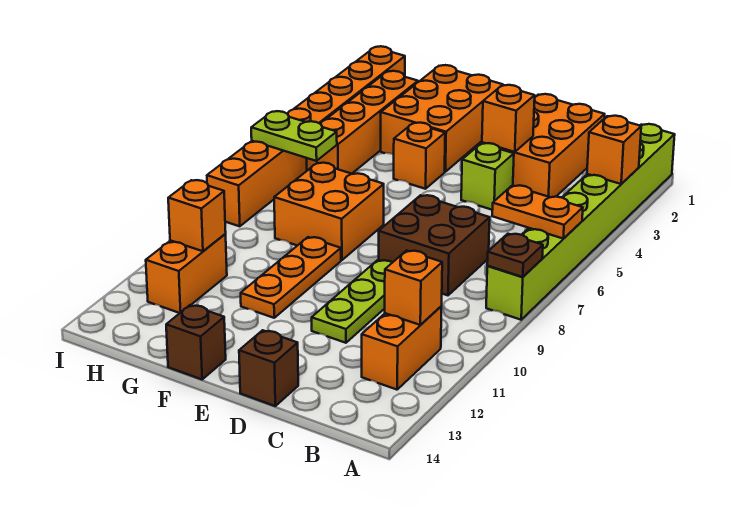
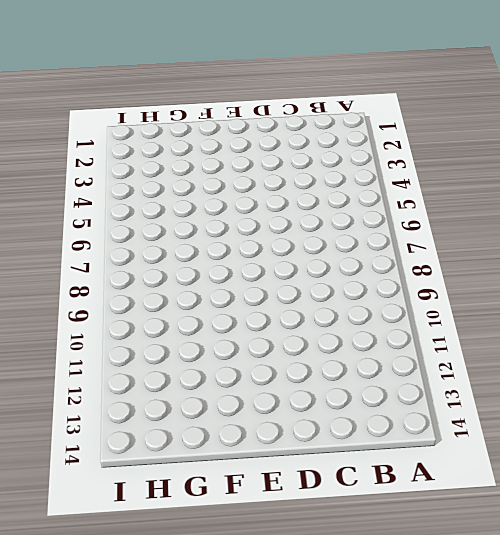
none -> lime 1x8 brick [486,124,675,320]
none -> orange 1x2 brick [362,306,442,390]
none -> orange 2x3 brick [482,94,605,197]

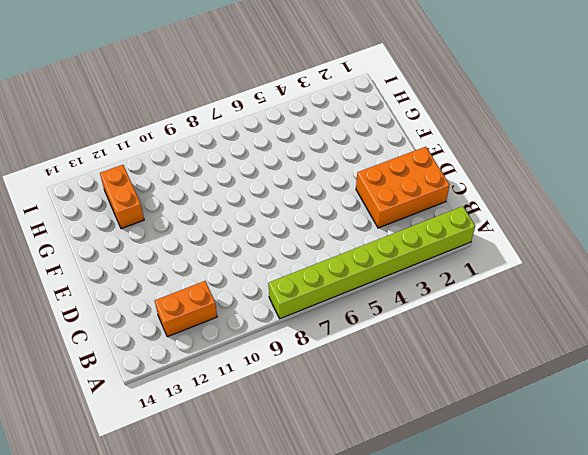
orange 1x2 brick [100,165,144,229] -> orange 1x2 brick turned to [146,234,227,313]
none -> brown 2x2 brick [379,195,490,295]
none -> lime 1x1 brick [461,143,514,210]
none -> lime 1x3 plate [312,260,393,343]

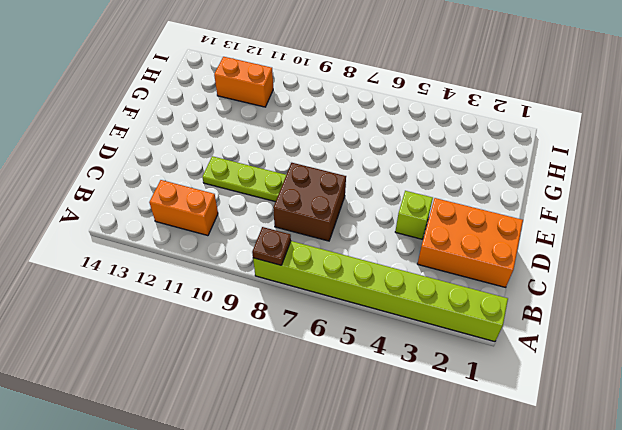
none -> brown 1x1 brick [239,330,298,406]
none -> orange 2x3 brick [381,65,503,172]
none -> orange 1x1 brick [394,123,445,189]

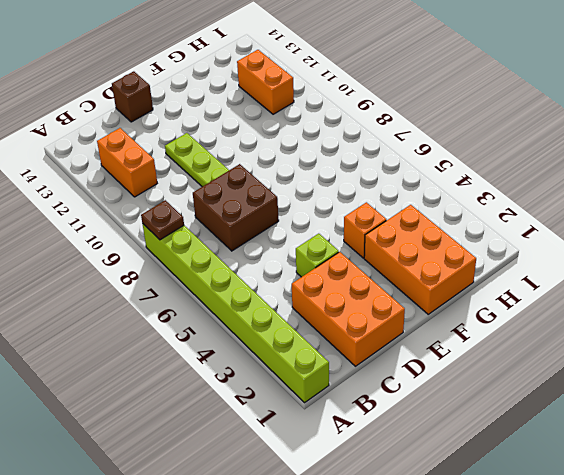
none -> orange 2x2 brick [274,163,384,260]
none -> orange 1x3 plate [241,237,341,318]
none -> brown 1x1 brick [166,305,226,379]

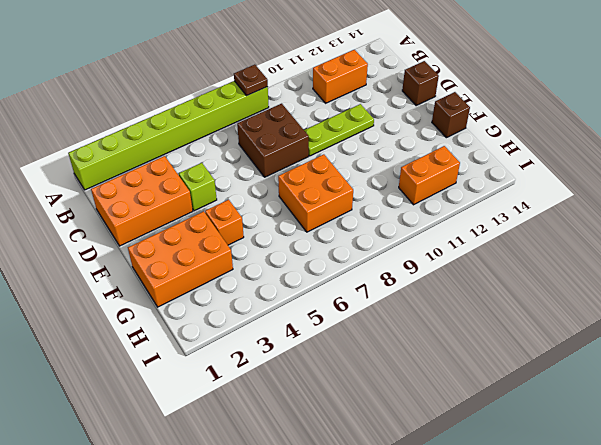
none -> orange 1x3 plate [241,237,341,318]
none -> orange 1x4 brick [306,71,418,174]
none -> orange 1x8 brick [207,46,405,226]

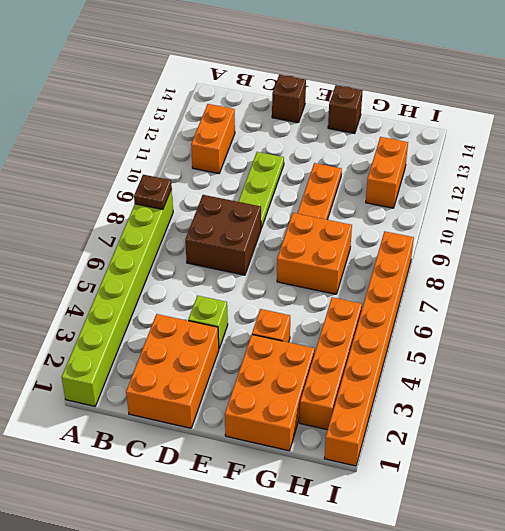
none -> orange 1x1 brick [587,116,641,184]
none -> orange 1x2 plate [492,185,583,239]
none -> orange 1x1 brick [385,250,442,325]

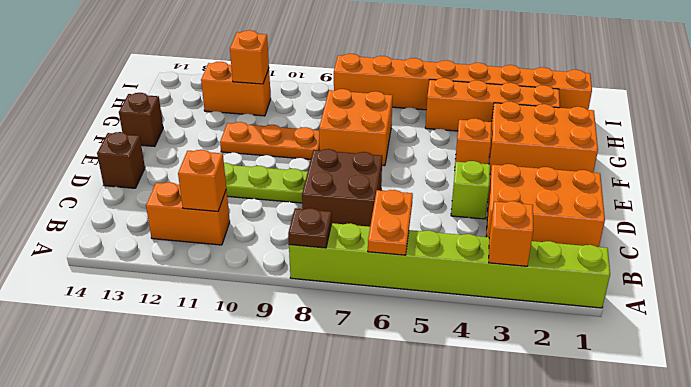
none -> orange 1x1 brick [482,85,535,152]
none -> lime 1x2 plate [251,111,337,161]

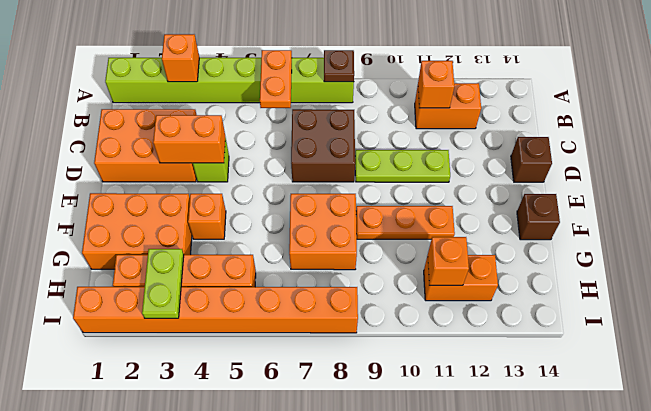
orange 1x2 brick [153,115,225,163] -> orange 1x1 brick [482,85,535,152]
lime 1x2 plate [142,249,184,318] -> lime 1x2 plate moved to [251,111,337,161]

